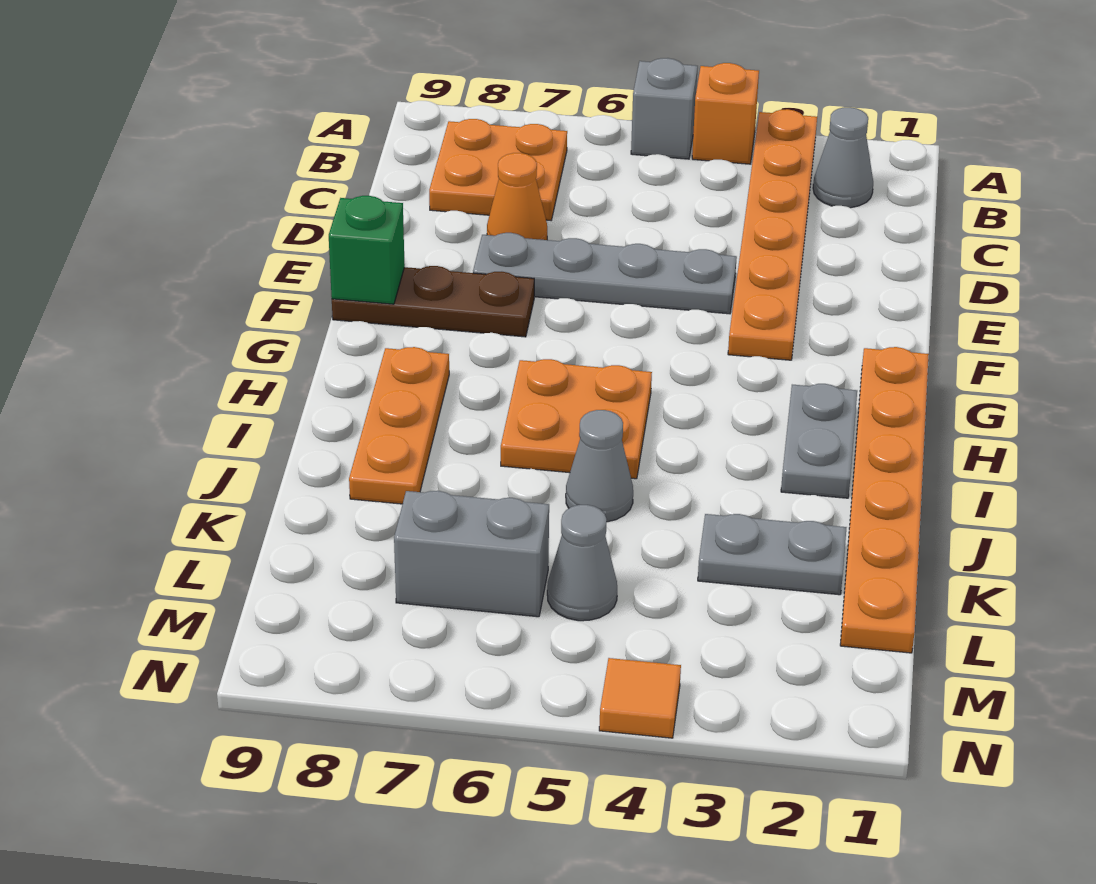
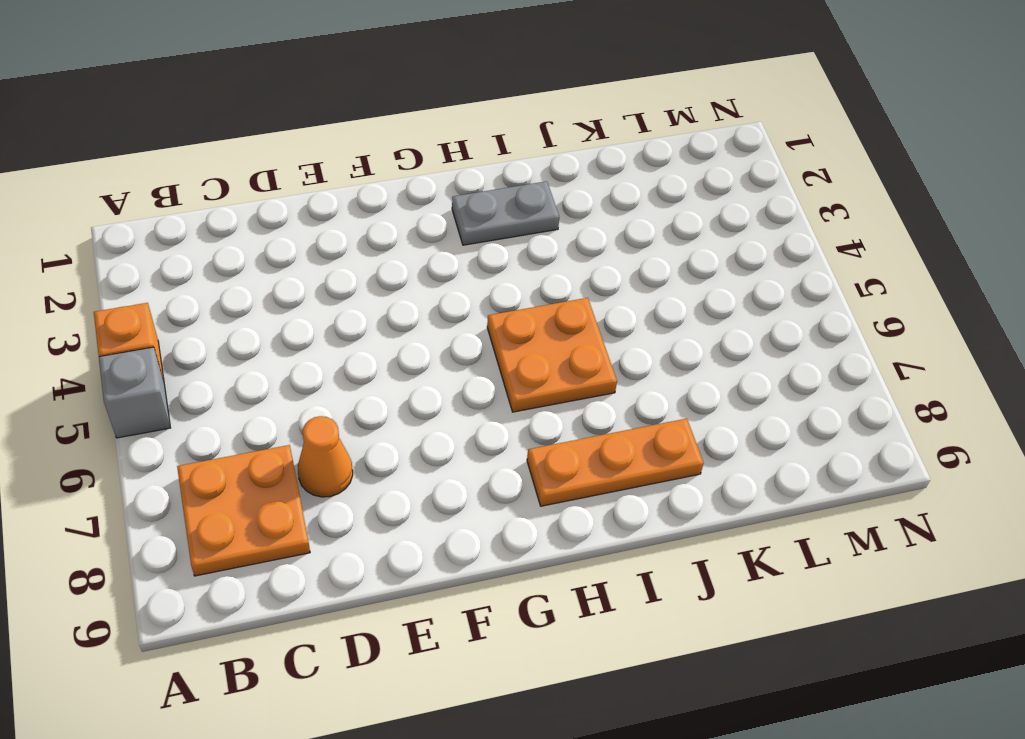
none -> orange 1x6 plate [728,109,817,360]
none -> grey 1x1 cone [813,107,873,208]
none -> grey 1x4 plate [473,233,737,314]

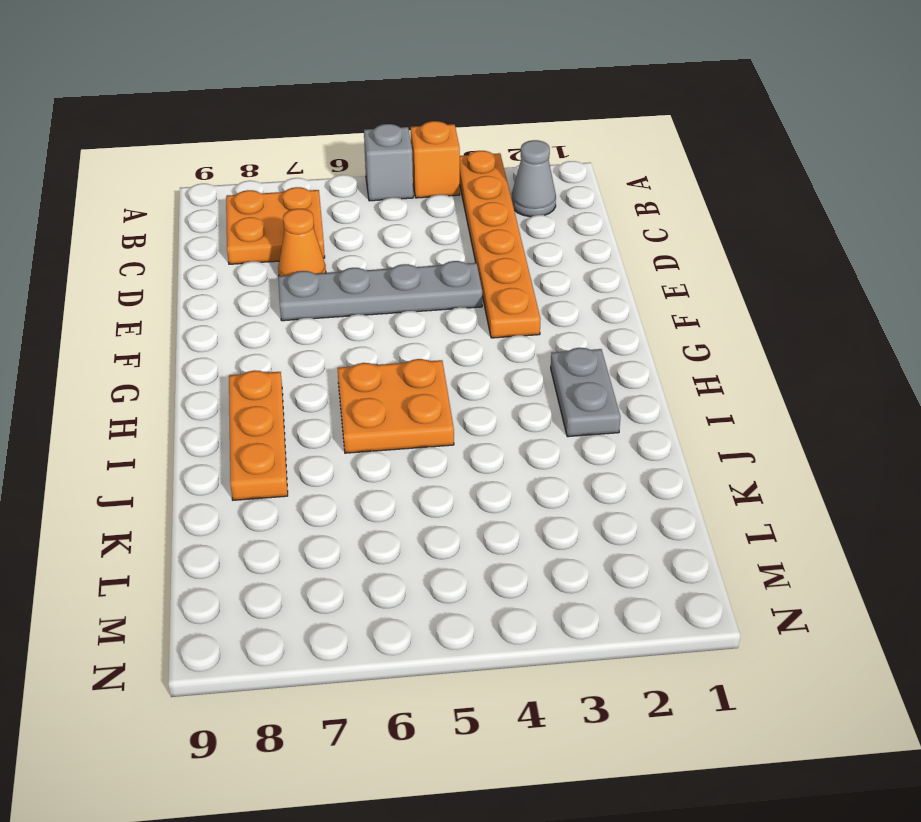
none -> brown 1x3 plate [332,266,534,337]
none -> orange 1x6 plate [840,347,929,653]
none -> grey 1x1 cone [566,410,633,522]

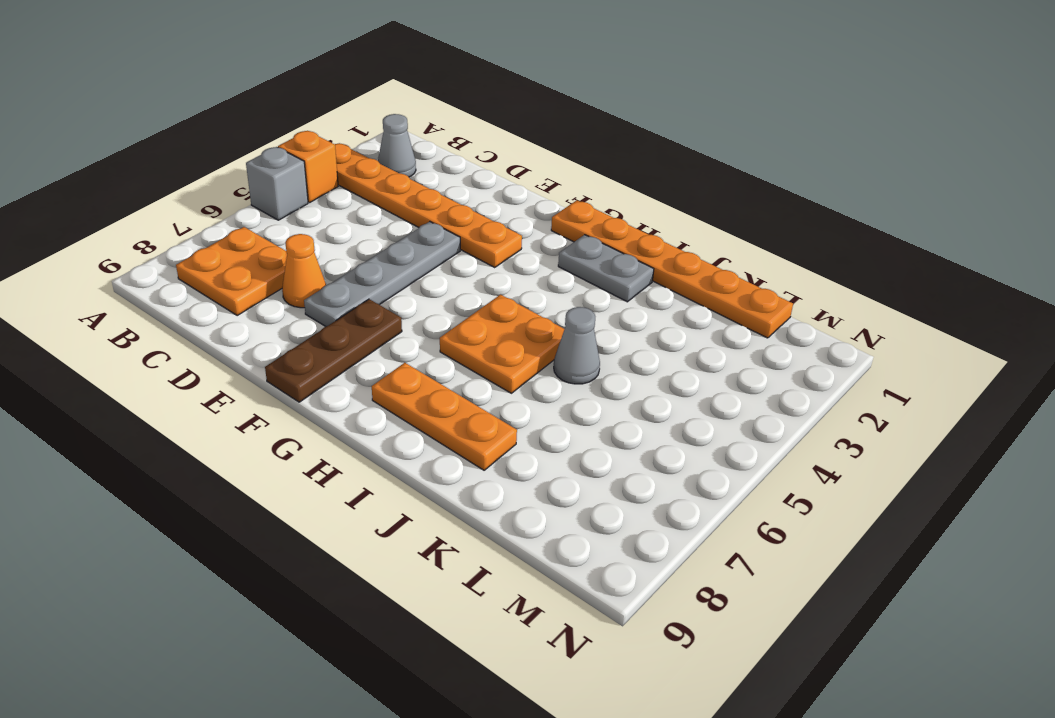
none -> grey 1x2 plate [698,514,847,595]
none -> grey 1x1 cone [547,505,617,621]
none -> grey 1x2 brick [394,491,549,617]

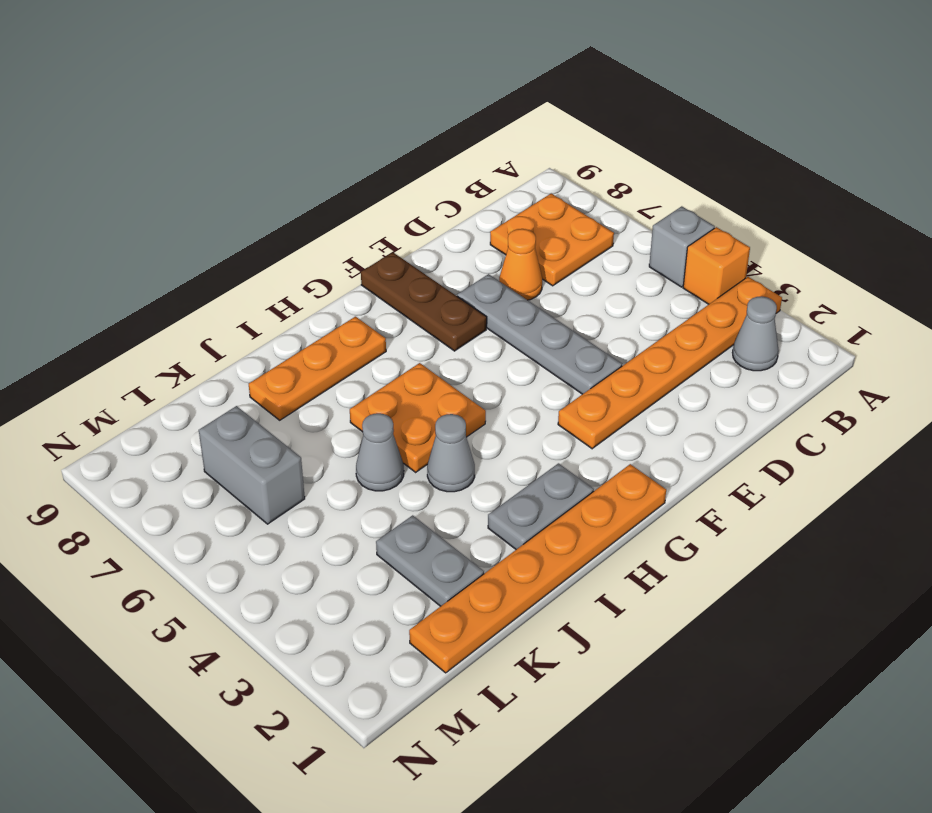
grey 1x1 cone [427,414,475,492] -> grey 1x1 cone moved to [547,505,617,621]
none -> orange 1x1 tile [599,658,681,738]
none -> green 1x1 brick [329,196,405,304]

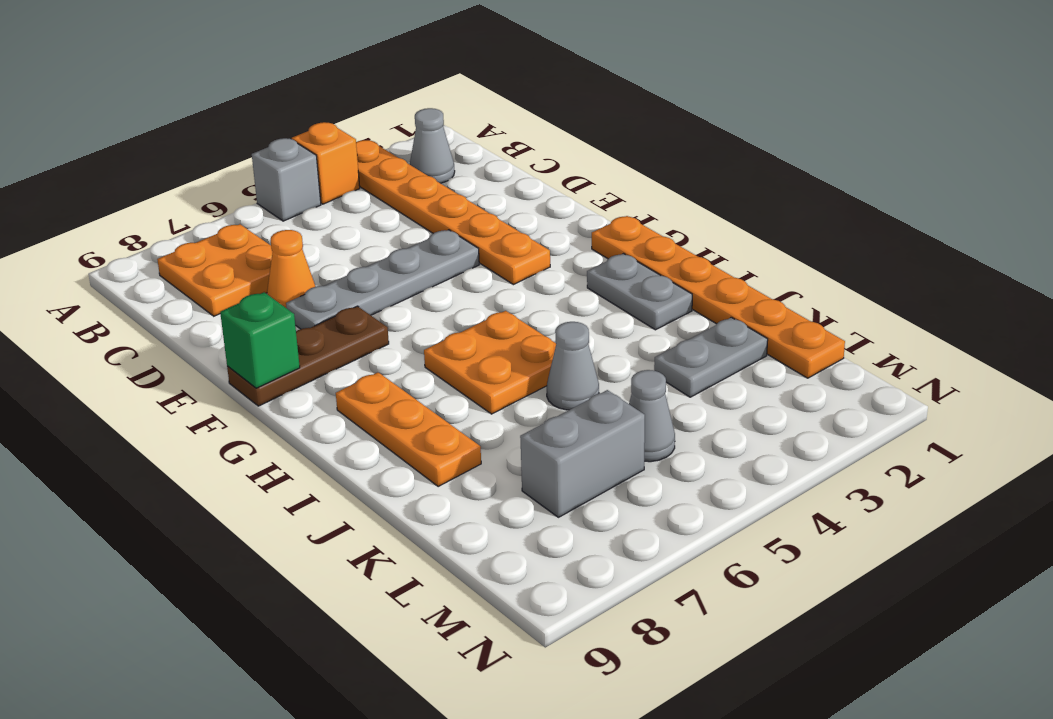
none -> orange 1x1 tile [599,658,681,738]

